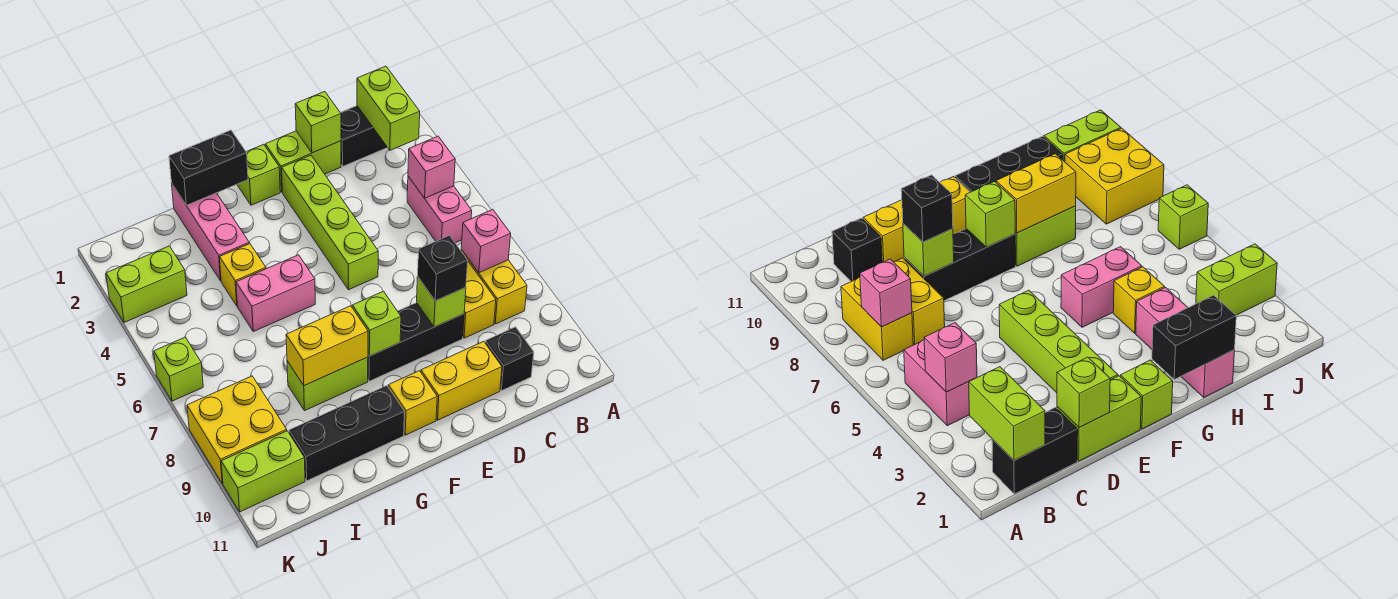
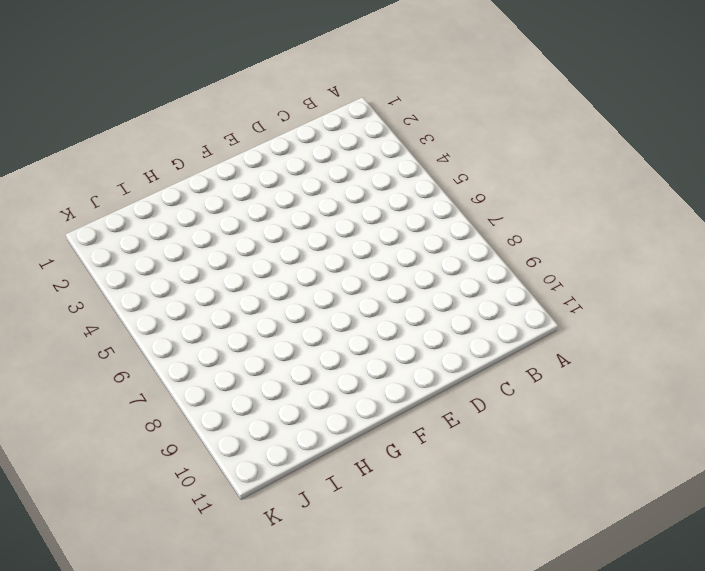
none -> black 1x2 brick [340,106,388,166]
none -> pink 1x2 brick [407,176,472,243]
none -> yellow 1x2 brick [461,250,527,324]

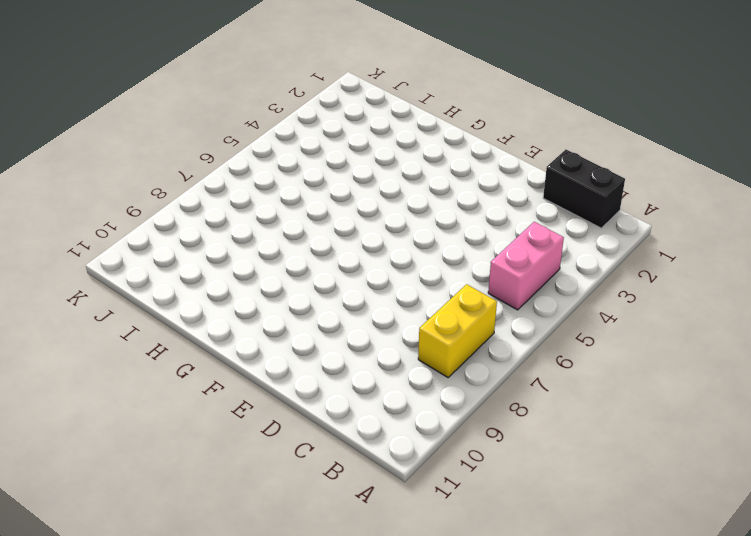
none -> yellow 1x2 brick [463,262,496,338]
none -> black 1x1 brick [485,327,534,391]
none -> lime 1x2 brick [265,131,341,192]

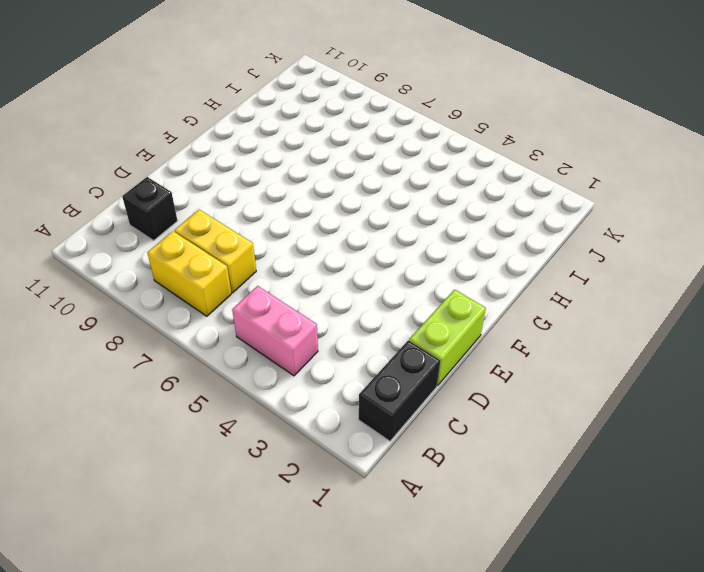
none -> black 1x3 brick [368,303,464,381]
none -> yellow 1x2 brick [421,341,502,420]
none -> lime 1x4 brick [282,155,378,290]

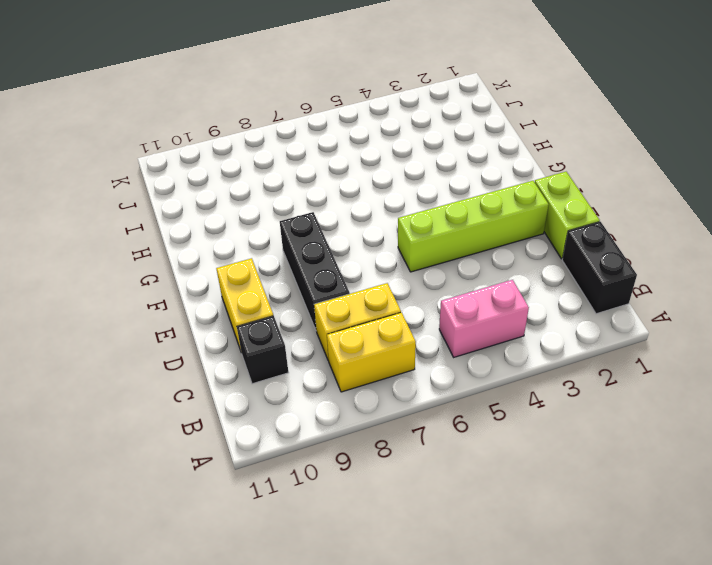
none -> lime 1x1 brick [237,144,280,205]
none -> yellow 1x1 brick [388,371,437,435]
none -> pink 1x2 brick [236,255,315,332]

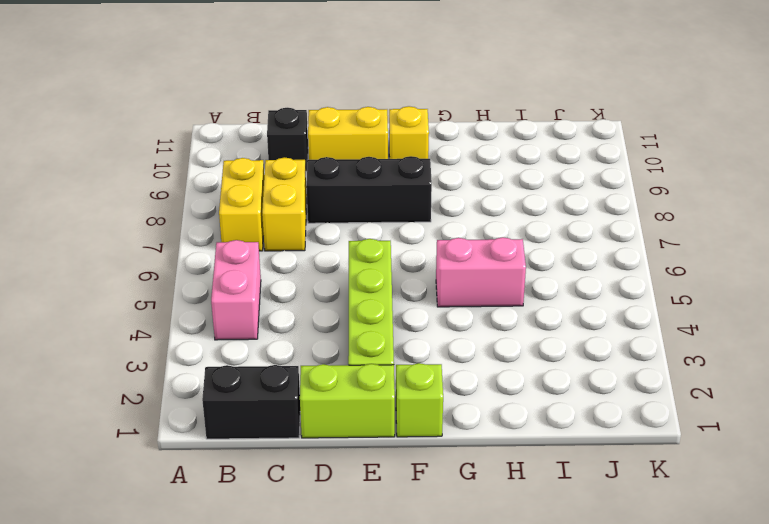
none -> lime 1x2 brick [287,357,368,411]
none -> black 1x3 brick [289,386,404,481]
none -> pink 1x3 brick [172,184,249,281]

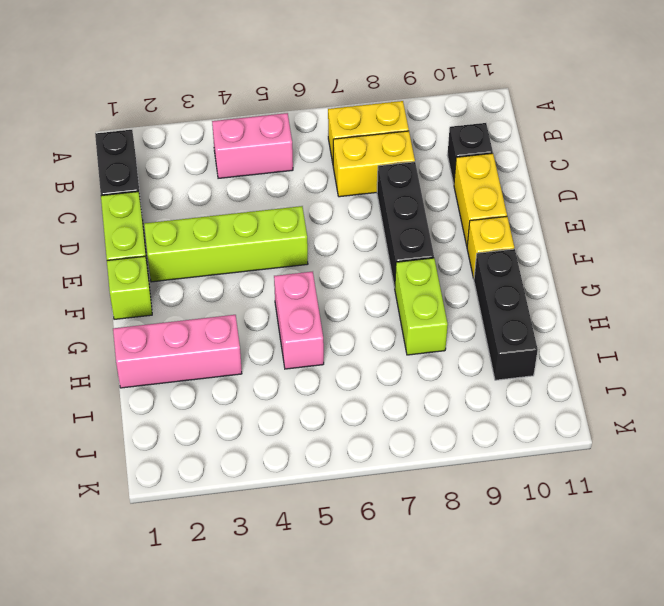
none -> yellow 1x1 brick [220,244,266,306]
none -> lime 1x2 brick [106,246,187,322]
none -> yellow 2x2 brick [187,376,287,483]

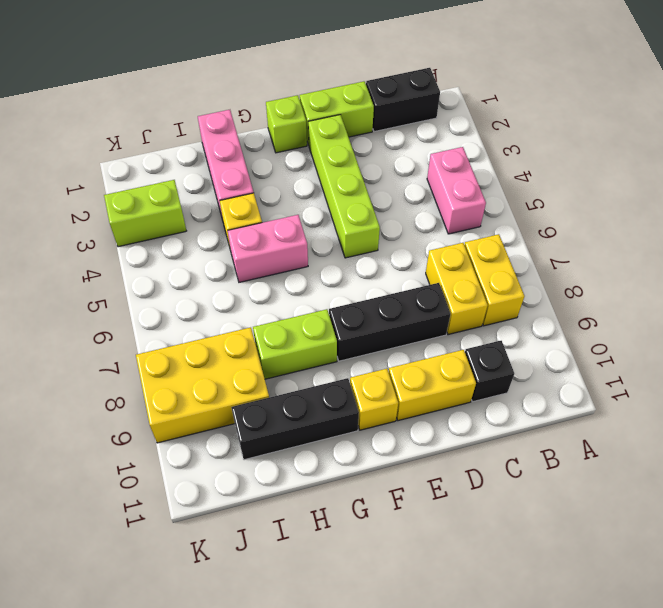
yellow 2x3 brick [136,327,269,443] -> yellow 2x2 brick [187,376,287,483]
none -> lime 1x2 brick [221,431,305,512]
none -> lime 1x1 brick [154,337,203,401]
none -> lime 1x2 brick [357,66,420,150]

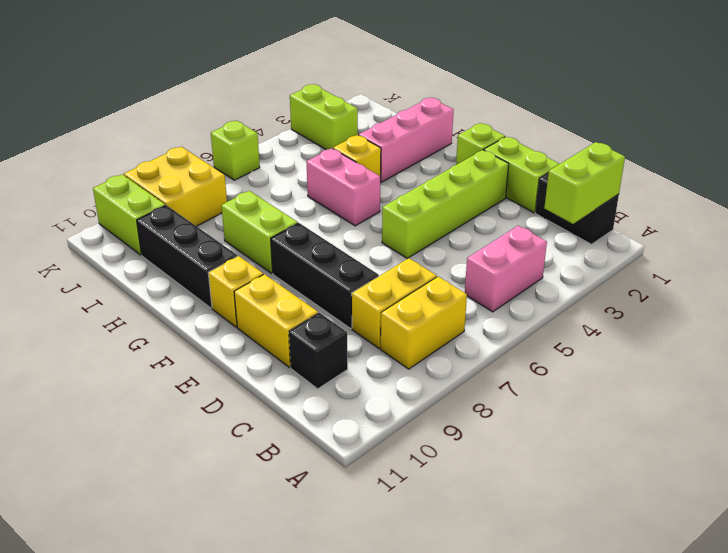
none -> pink 1x1 brick [408,136,455,198]
none -> pink 1x1 brick [461,209,511,273]
none -> lime 1x1 brick [295,91,341,153]

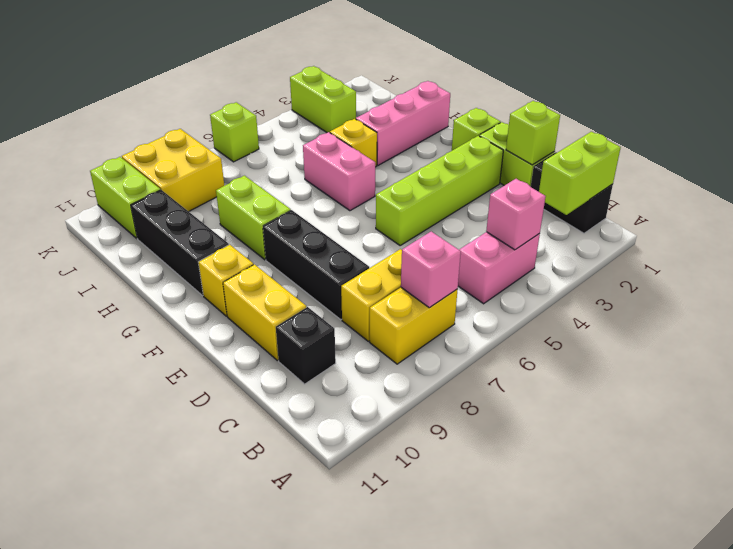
none -> lime 1x1 brick [417,277,466,327]
none -> lime 1x1 brick [352,291,401,356]
none -> black 1x2 brick [169,130,248,205]

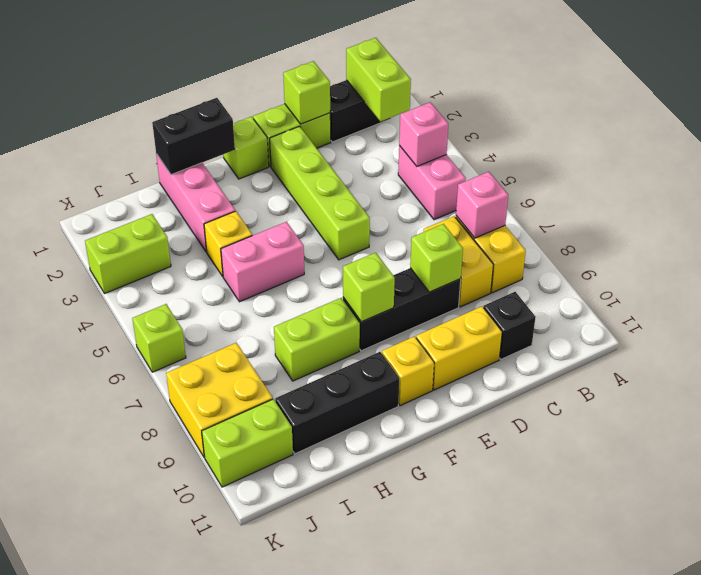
none -> yellow 1x2 brick [286,306,368,386]
none -> black 1x1 brick [418,236,468,301]

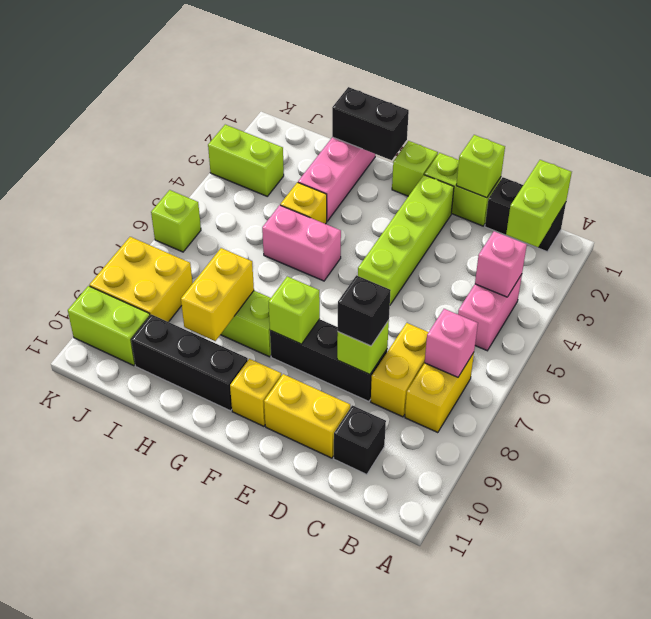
yellow 1x2 brick [181,248,254,341] -> yellow 1x2 brick turned to [286,306,368,386]

